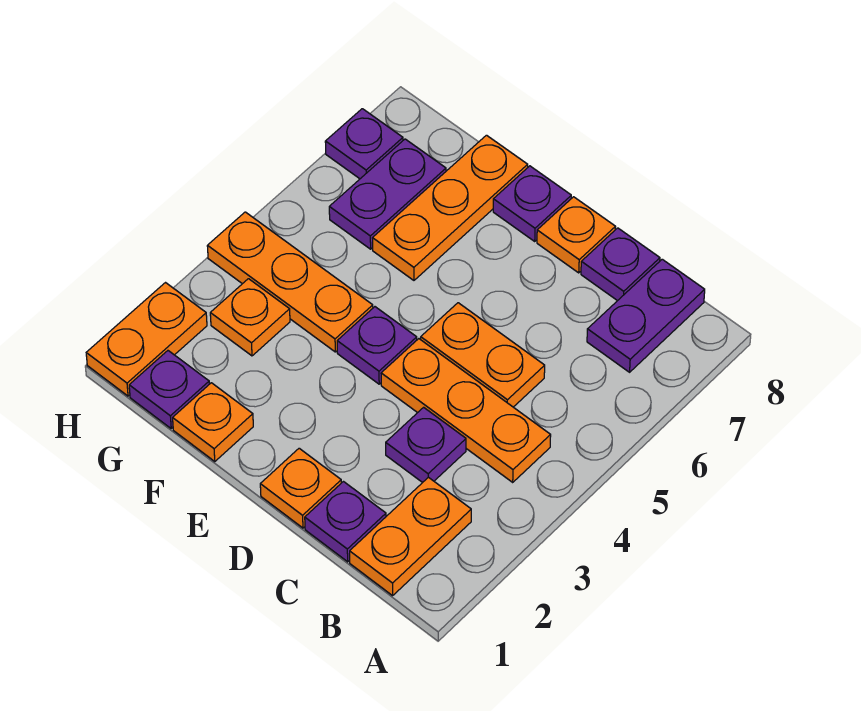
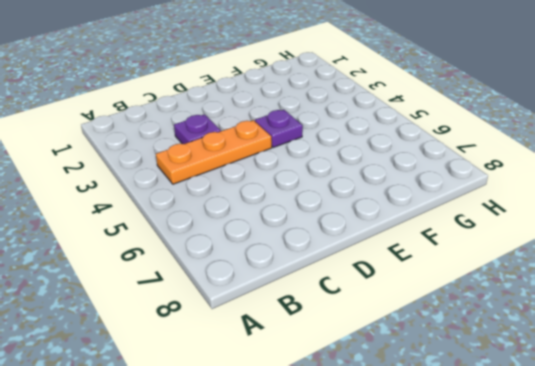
none -> orange 1x2 plate [350,477,471,596]
none -> purple 1x2 plate [587,259,705,372]
none -> purple 1x1 plate [305,482,386,562]

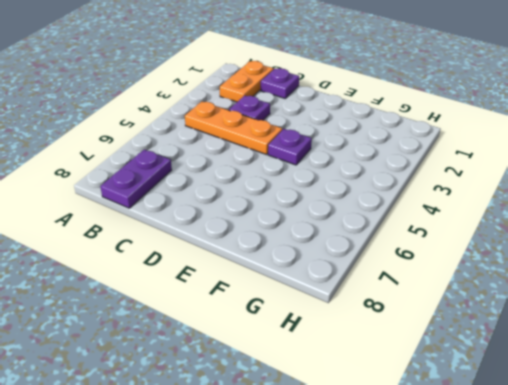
none -> orange 1x2 plate [421,303,545,407]
none -> purple 1x1 plate [581,228,660,301]
none -> orange 1x1 plate [260,448,341,528]

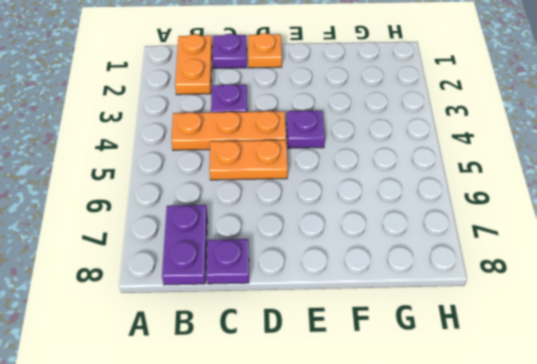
none -> orange 1x1 plate [537,197,615,273]
none -> purple 1x1 plate [493,166,571,241]
none -> orange 1x1 plate [173,383,253,462]

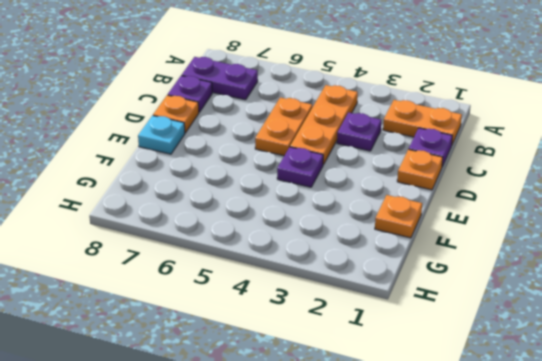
cyan 1x1 plate [138,116,185,154] -> purple 1x1 plate [493,166,571,241]
none -> orange 1x3 plate [207,212,373,352]
none -> orange 1x3 plate [373,135,528,280]
none -> purple 1x1 plate [129,351,209,428]

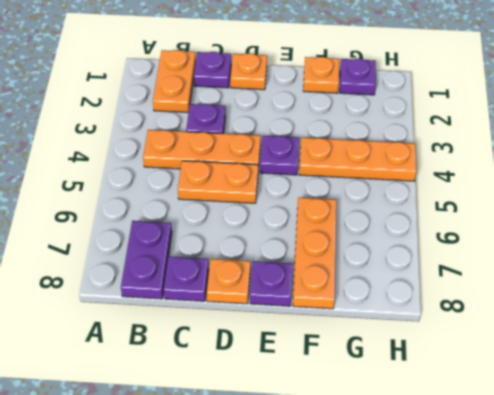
none -> orange 1x1 plate [210,279,290,356]
none -> purple 1x2 plate [329,139,446,249]
none -> orange 1x2 plate [86,283,207,396]

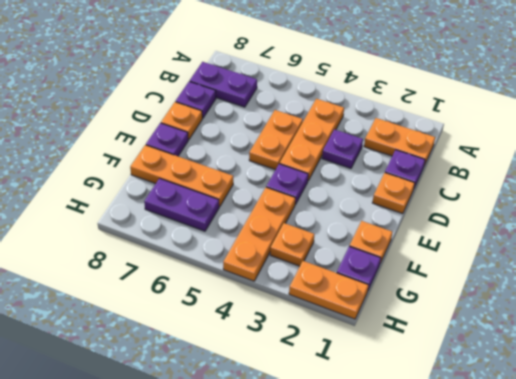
none -> purple 1x1 plate [325,109,403,179]

